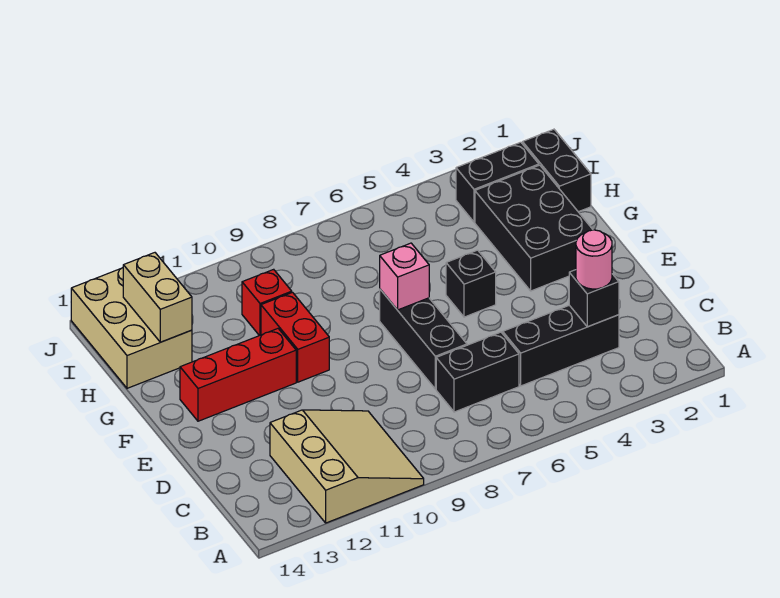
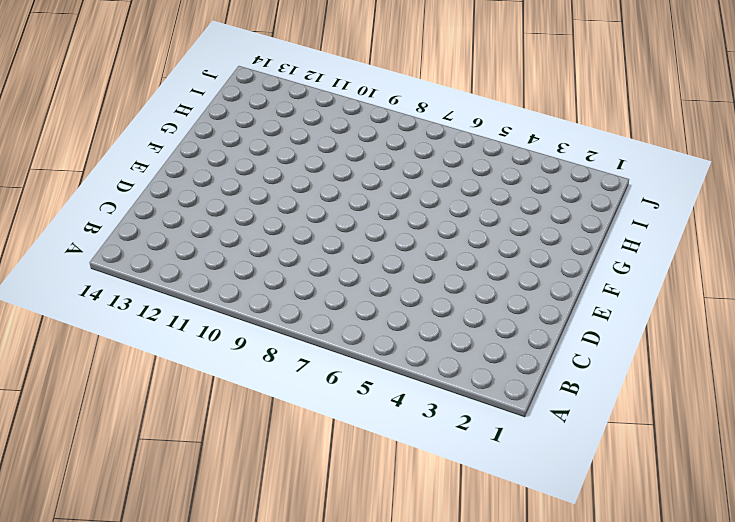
none -> tan 3x3 slope [270,410,424,523]
none -> black 1x3 brick [503,305,619,386]
none -> black 1x2 brick [436,332,519,412]

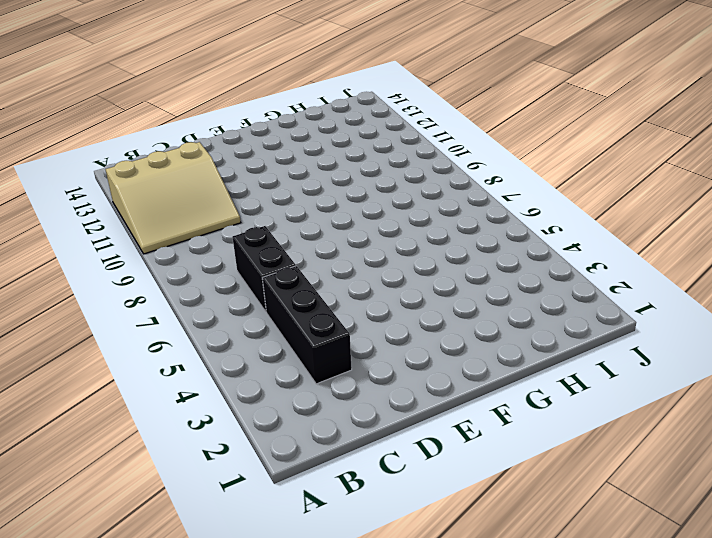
none -> black 1x3 brick [380,289,467,389]
none -> black 2x3 brick [475,165,593,291]
none -> black 1x1 brick [446,250,496,317]

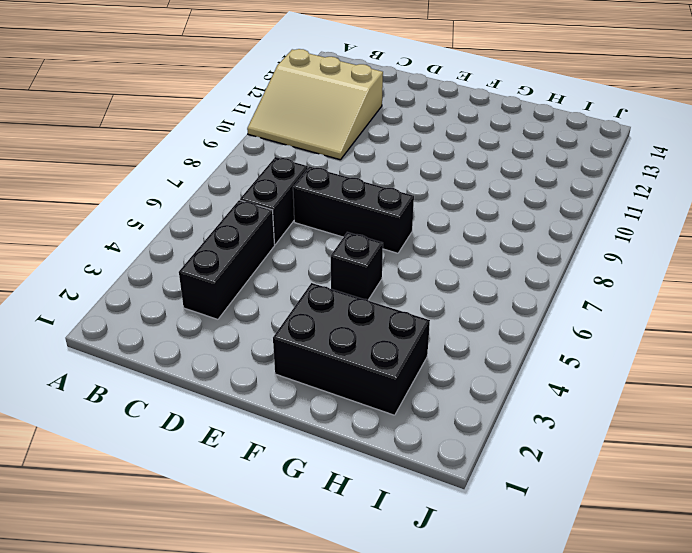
none -> red 1x2 brick [261,292,329,382]
none -> red 1x3 brick [180,329,296,421]
none -> black 1x2 brick [523,129,591,212]

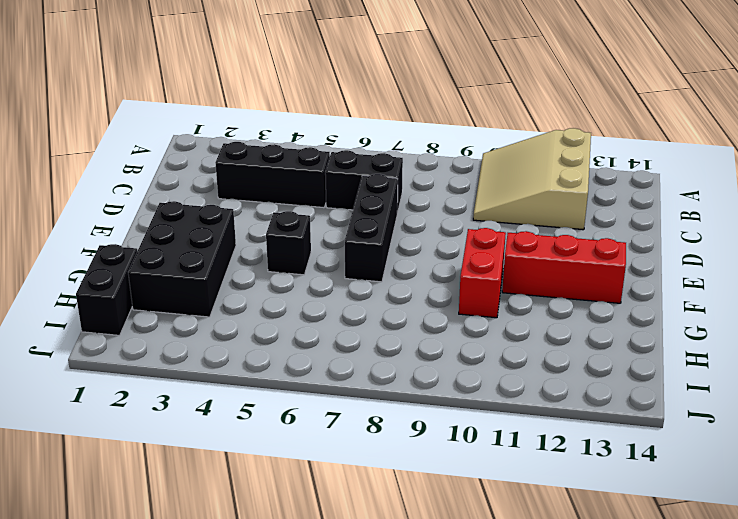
none -> red 1x1 brick [242,269,292,336]
none -> tan 2x3 brick [71,268,192,388]
none -> black 1x2 brick [456,142,539,222]

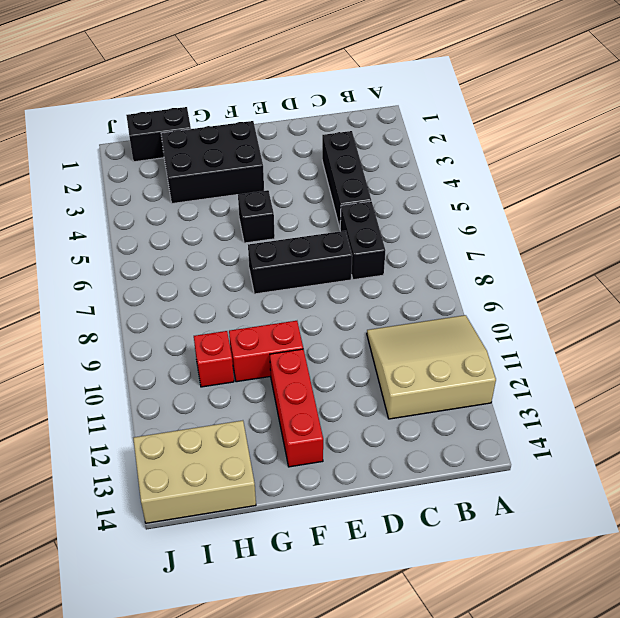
none -> black 1x2 brick [456,142,539,222]
none -> black 1x1 brick [569,270,619,327]
none -> pink 1x1 brick [380,243,429,310]

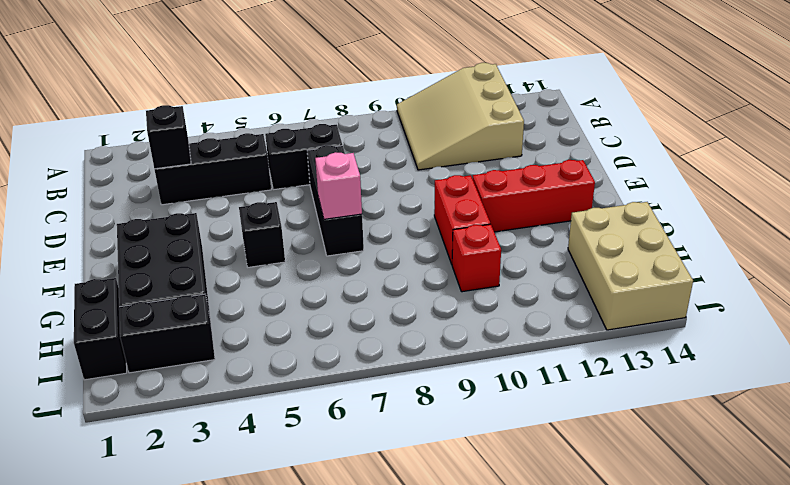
none -> tan 1x2 brick [123,253,192,342]
none -> pink 1x1 round brick [576,230,612,289]

